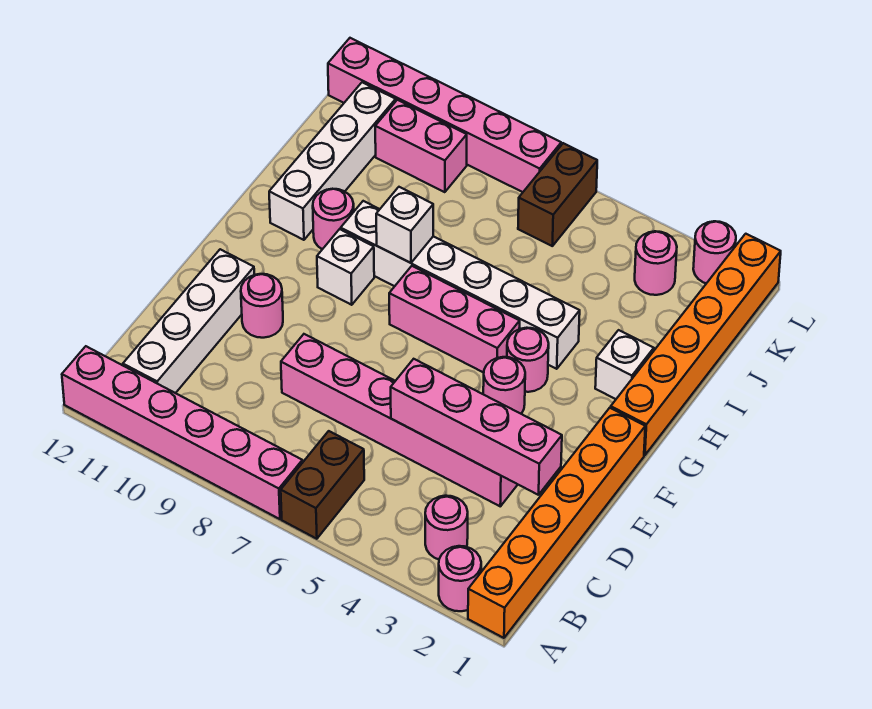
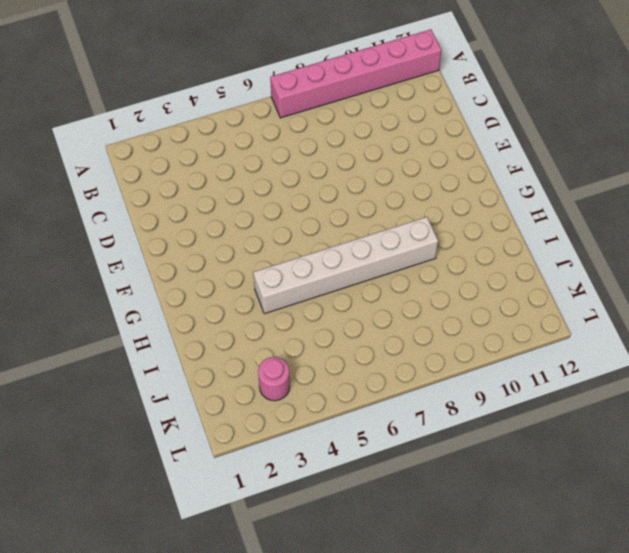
none -> orange 1x6 brick [468,408,645,638]
none -> pink 1x1 round brick [439,546,481,611]
none -> brown 1x2 brick [281,431,364,539]

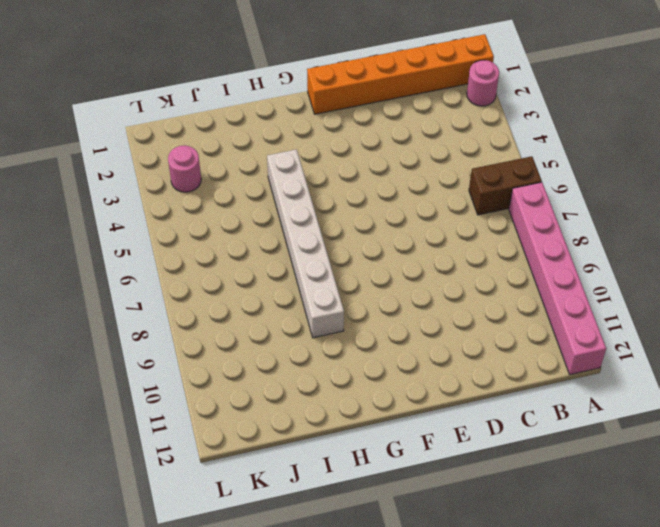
none -> pink 1x1 round brick [425,496,468,559]
none -> white 1x4 brick [123,249,254,393]
none -> pink 1x6 brick [281,334,518,506]

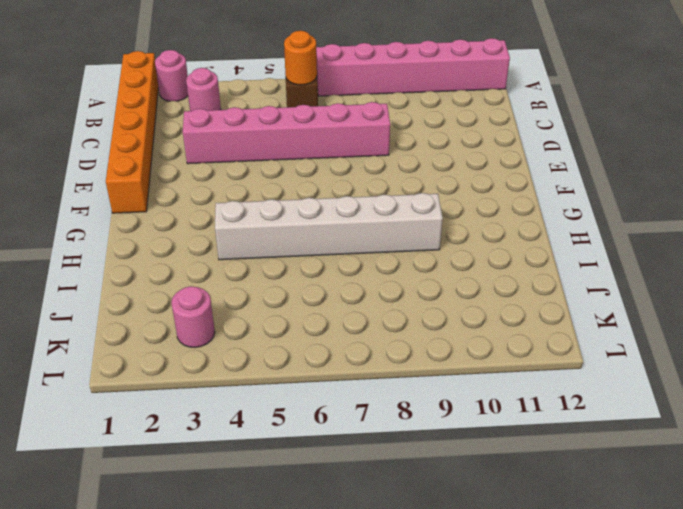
orange 1x1 round brick [284,31,317,85] -> none
none -> white 1x4 brick [123,249,254,393]
none -> pink 1x1 round brick [241,274,283,338]
none -> pink 1x1 round brick [483,357,525,414]

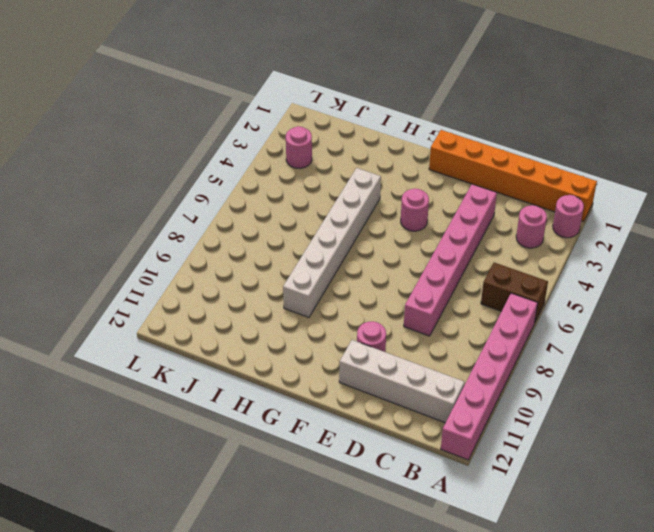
none -> orange 1x6 brick [611,234,781,455]
none -> pink 1x1 round brick [507,328,549,392]
none -> pink 1x3 brick [389,266,520,373]

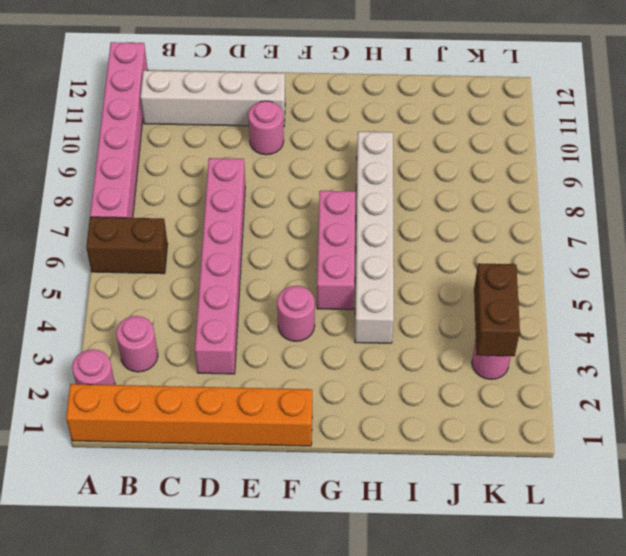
brown 1x2 brick [474,263,520,356] -> brown 1x2 brick turned to [518,143,597,246]
none -> orange 1x6 brick [611,234,781,455]
none -> pink 1x1 round brick [507,328,549,392]
none -> white 1x1 brick [317,229,374,305]

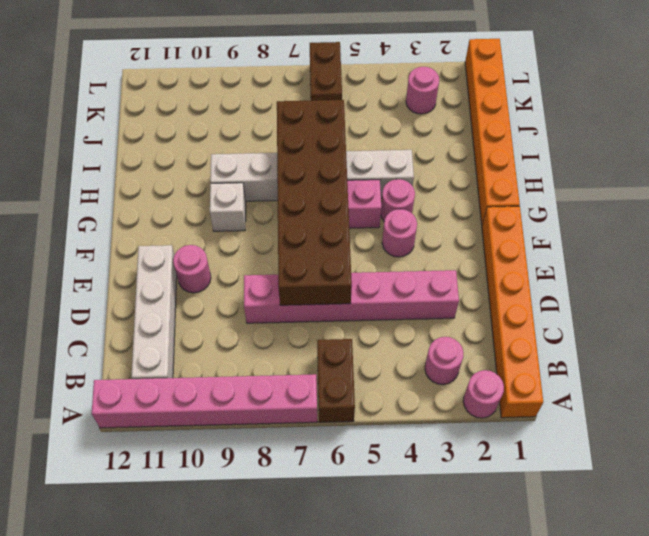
brown 2x6 brick [277,100,352,305] -> none
none -> white 1x1 brick [595,330,654,399]
none -> pink 1x1 round brick [313,189,354,249]
none -> white 1x4 brick [269,82,396,240]

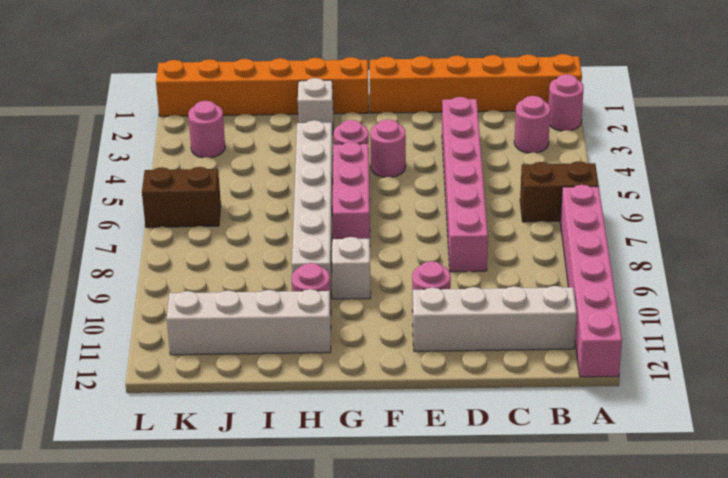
none -> pink 1x2 brick [375,100,467,192]
none -> pink 1x1 round brick [693,221,736,283]
none -> pink 1x6 brick [328,38,561,192]

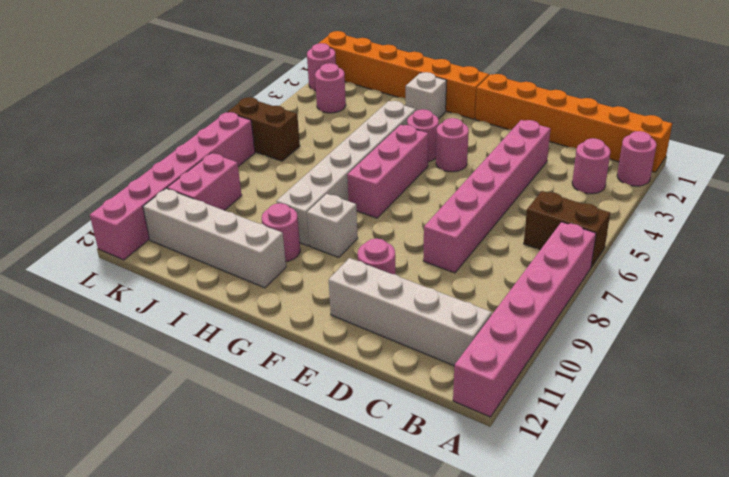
none -> pink 1x4 brick [391,359,562,495]
none -> white 1x1 brick [376,187,433,263]

